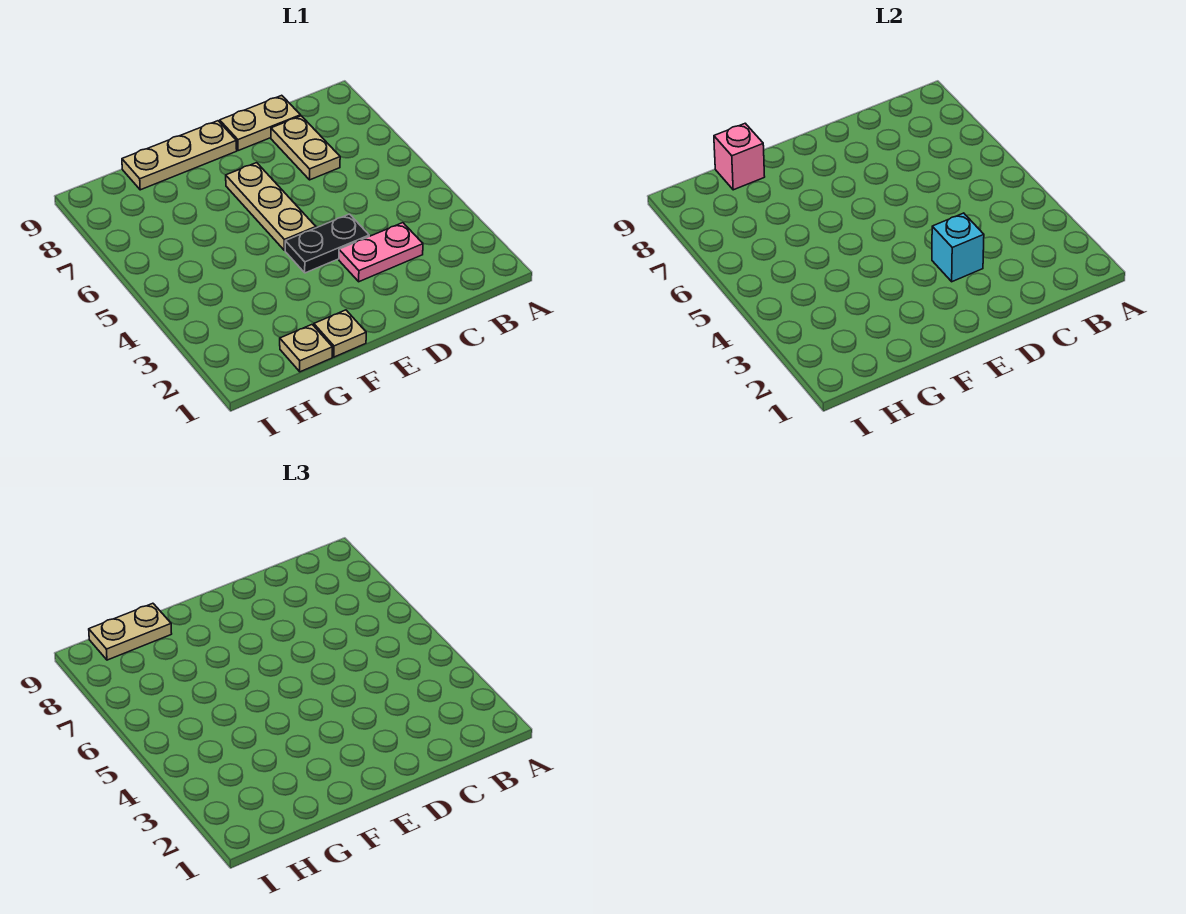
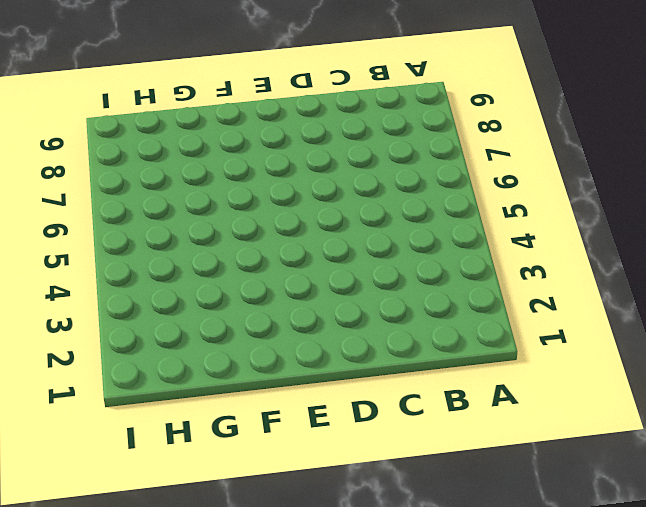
none -> pink 1x2 plate [339,223,423,282]
none -> tan 1x2 plate [271,116,340,180]

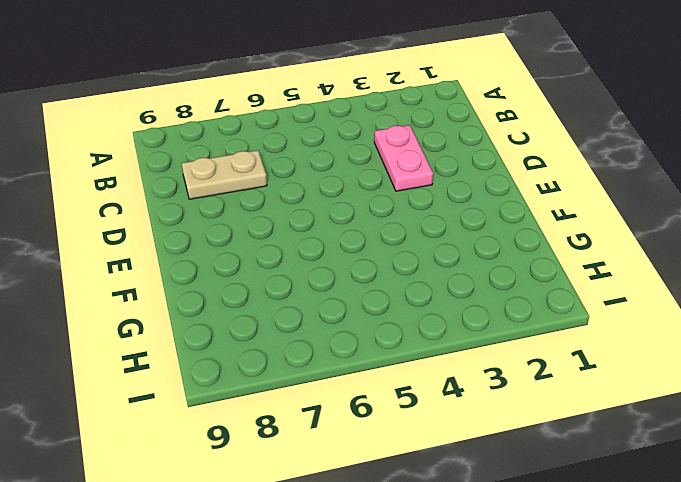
none -> tan 1x2 plate [220,95,300,151]
none -> black 1x2 plate [285,214,369,273]

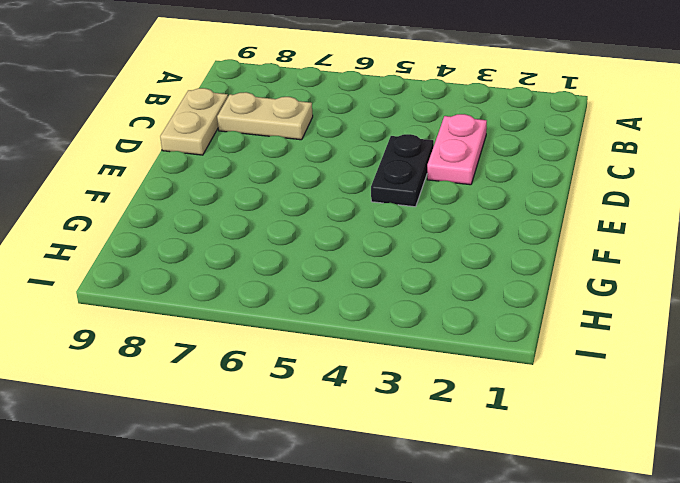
none -> tan 1x3 plate [226,163,316,251]
none -> tan 1x3 plate [122,121,237,190]

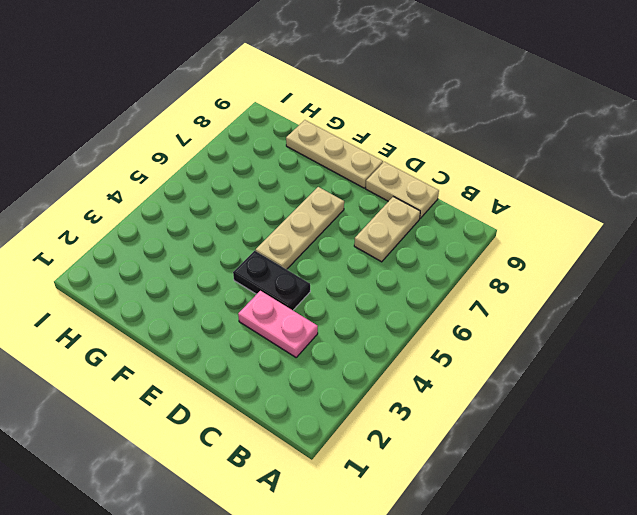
none -> tan 1x1 plate [314,310,366,357]
none -> tan 1x1 plate [280,325,332,372]

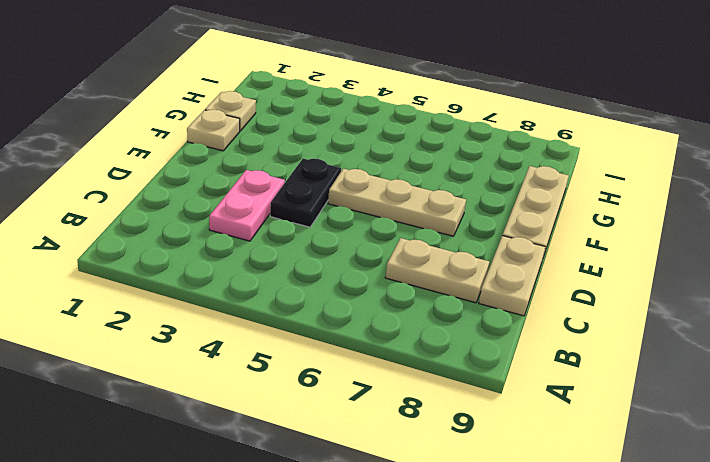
none -> cyan 1x1 brick [932,213,984,282]
none -> pink 1x1 brick [714,123,765,190]

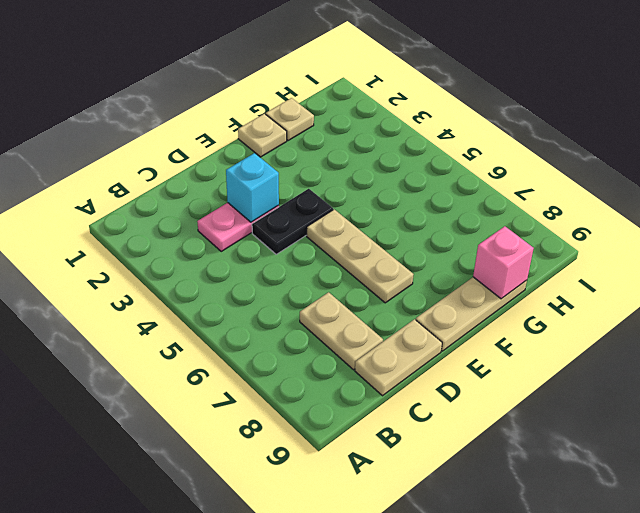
none -> tan 1x2 plate [89,603,172,660]

